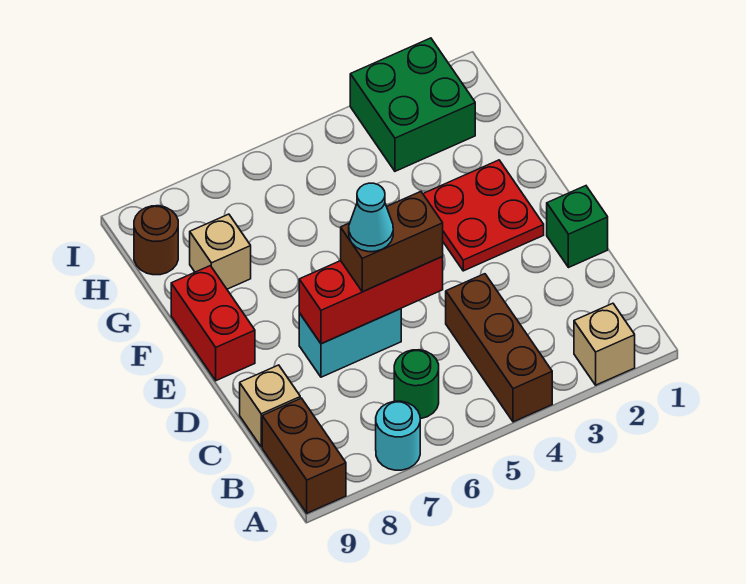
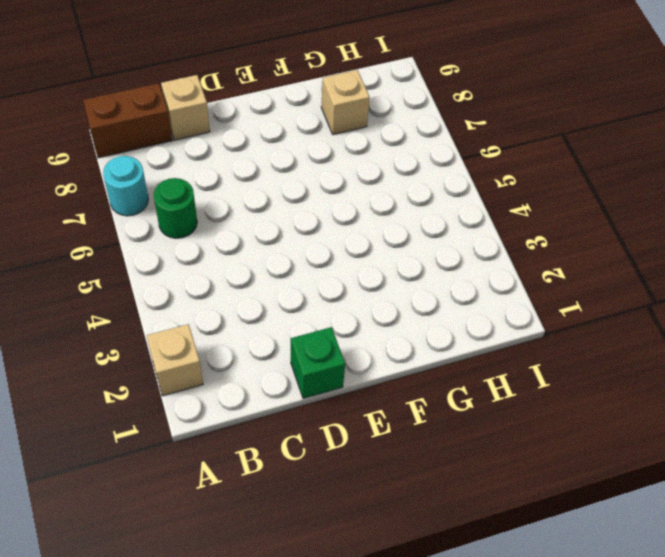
none -> brown 1x3 brick [446,274,552,422]
none -> cyan 1x2 brick [299,309,401,377]
none -> red 2x2 plate [423,160,544,271]

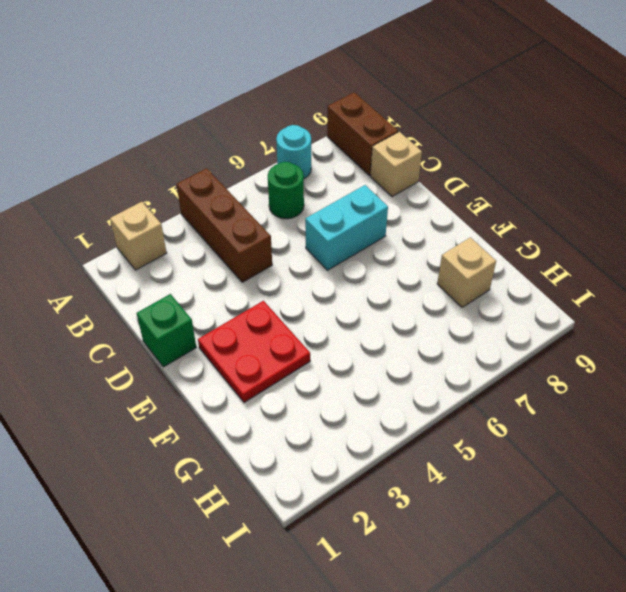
none -> red 1x2 brick [171,266,255,381]
none -> green 2x2 brick [350,38,475,171]
none -> brown 1x1 round brick [134,206,178,275]

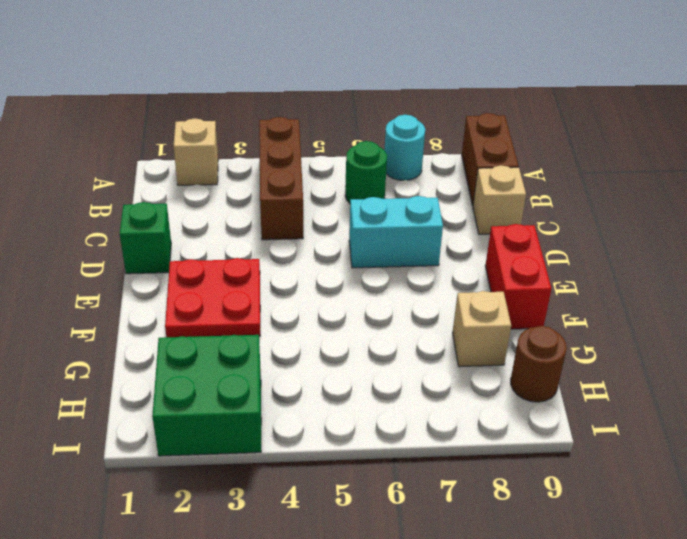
none -> red 1x3 brick [299,257,443,344]
none -> brown 1x2 brick [341,192,443,292]
none -> cyan 1x1 cone [349,183,393,252]

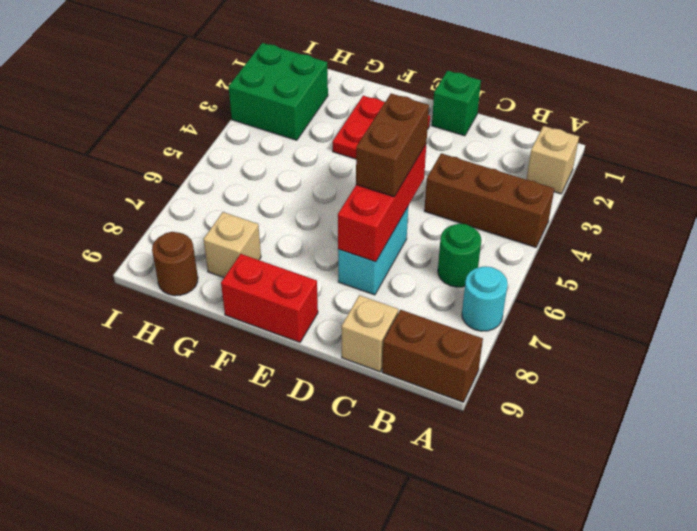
none -> cyan 1x1 cone [349,183,393,252]

